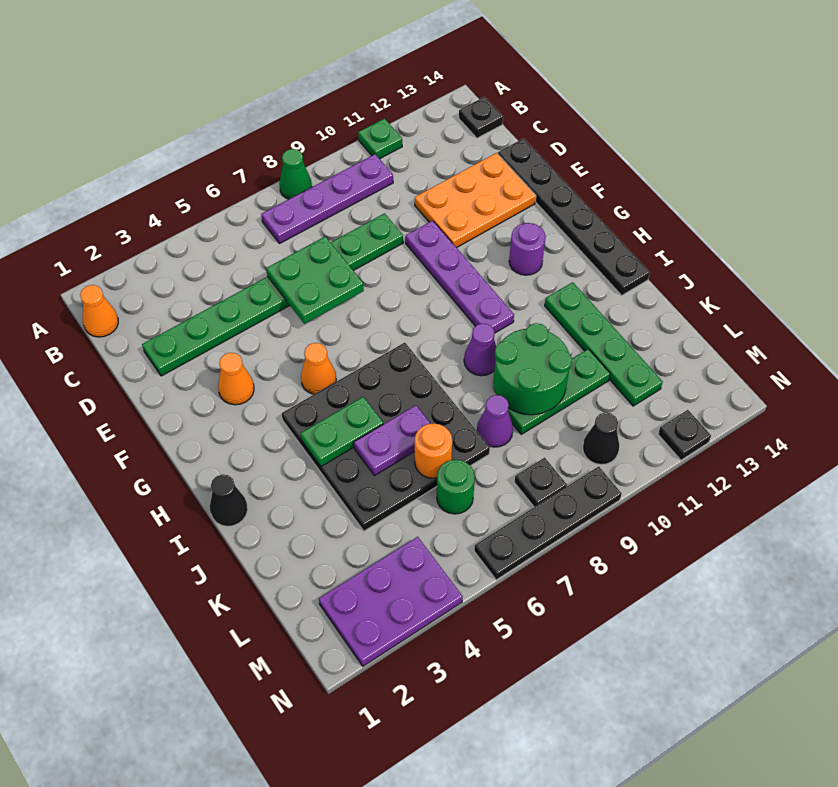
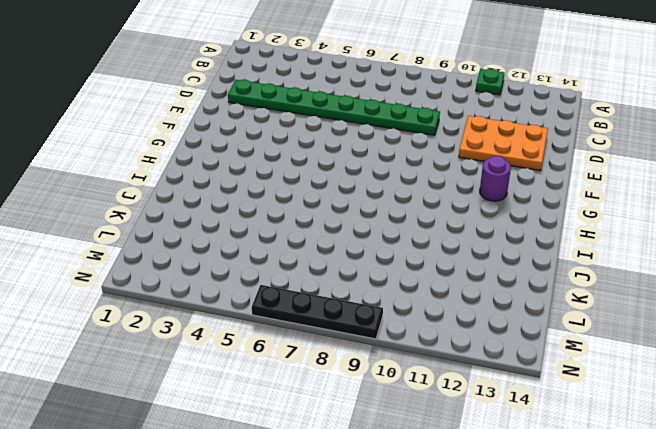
none -> green 1x1 cone [279,149,312,199]
none -> orange 1x1 cone [80,285,118,337]
none -> purple 1x4 plate [261,154,393,244]

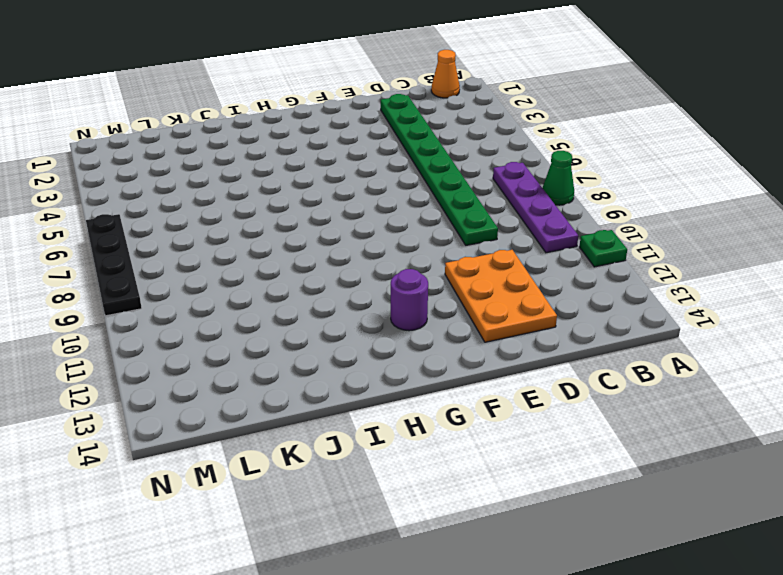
none -> black 1x1 plate [459,97,503,138]
none -> black 1x6 plate [498,138,650,295]
none -> purple 1x4 plate [405,221,514,333]

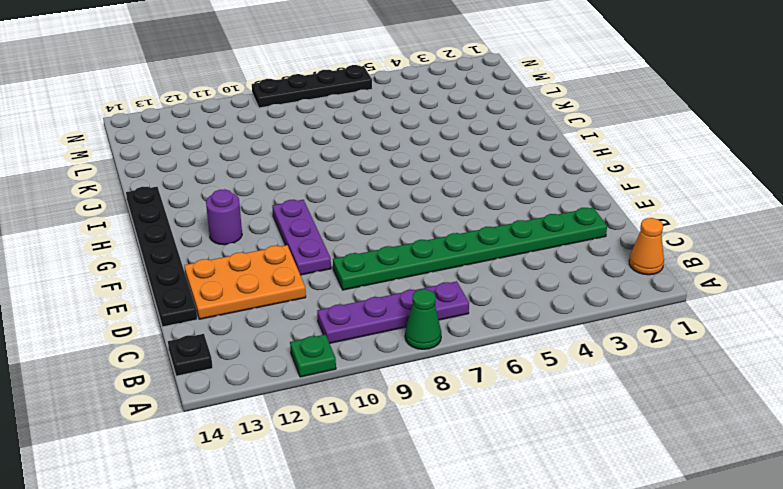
purple 1x3 plate [272,200,331,275] -> purple 1x4 plate [405,221,514,333]
none -> orange 1x1 cone [218,353,254,405]
none -> orange 1x1 cone [301,343,336,394]
none -> black 4x4 plate [282,343,490,531]

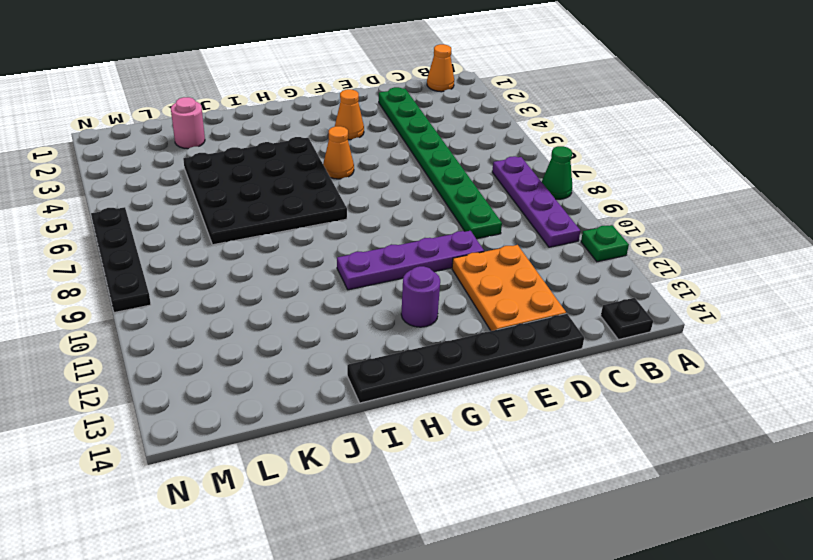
pink 1x1 round brick [171,97,205,149] -> none
none -> black 1x1 cone [210,474,248,526]
none -> purple 1x1 cone [464,324,496,376]
none -> green 1x4 plate [545,282,663,406]

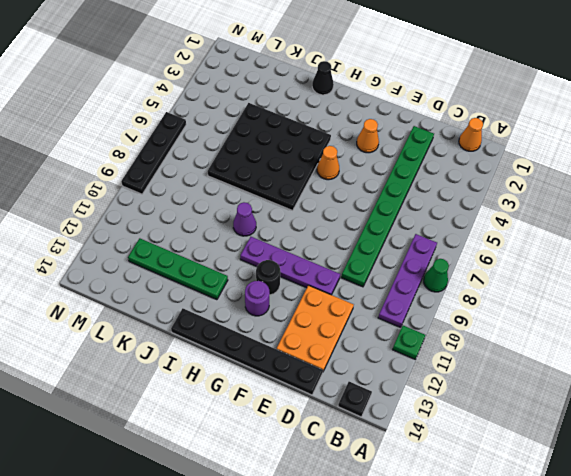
black 1x1 round brick [256,260,281,295] -> none
none -> purple 1x1 cone [477,395,513,447]
none -> green 1x3 plate [508,349,610,434]
none -> green 1x1 round brick [437,460,475,514]

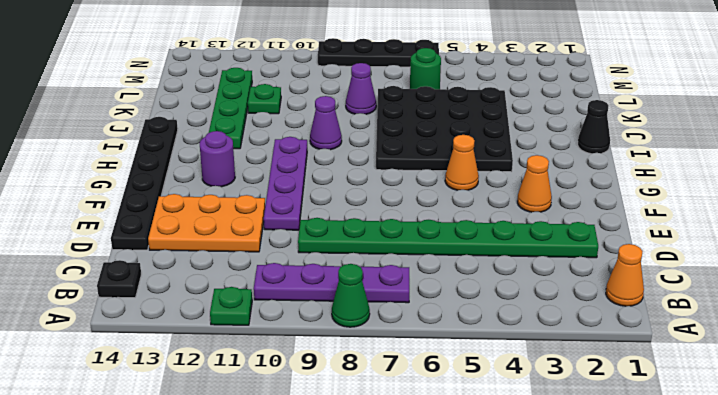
green 1x1 plate [248,84,281,114] -> green 1x3 plate [508,349,610,434]
none -> purple 2x3 plate [319,537,463,666]
none -> black 1x1 plate [514,458,567,507]
none -> black 1x1 cone [583,412,619,465]

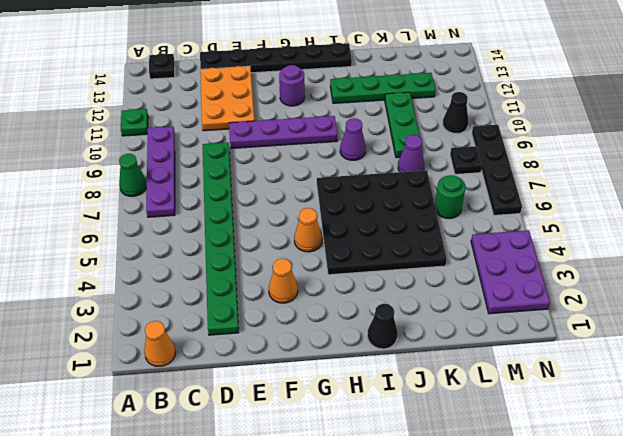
none -> black 1x1 plate [658,410,711,460]
none -> green 2x2 plate [266,237,364,324]
none -> green 1x2 plate [300,397,383,467]

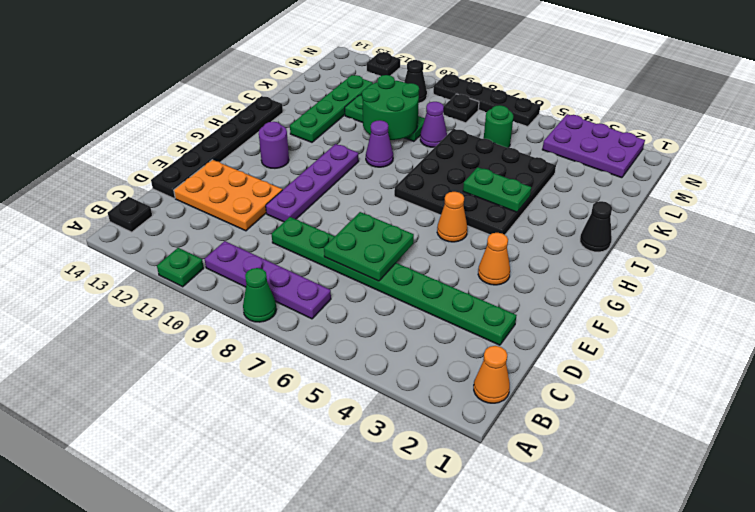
none -> purple 1x2 plate [354,405,431,476]
none -> orange 1x1 round brick [415,424,452,478]

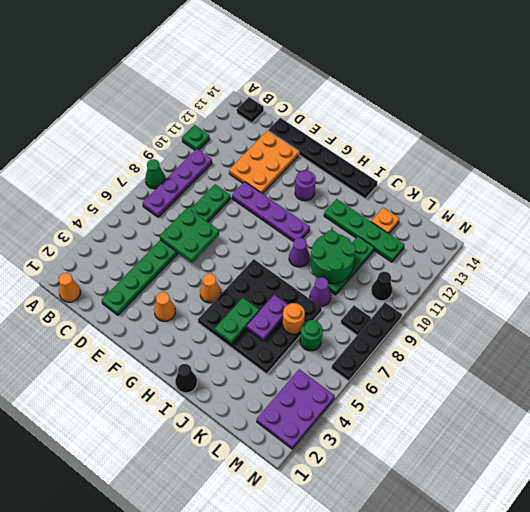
orange 1x1 plate [371,208,399,234] -> none
none -> black 1x1 plate [658,410,711,460]

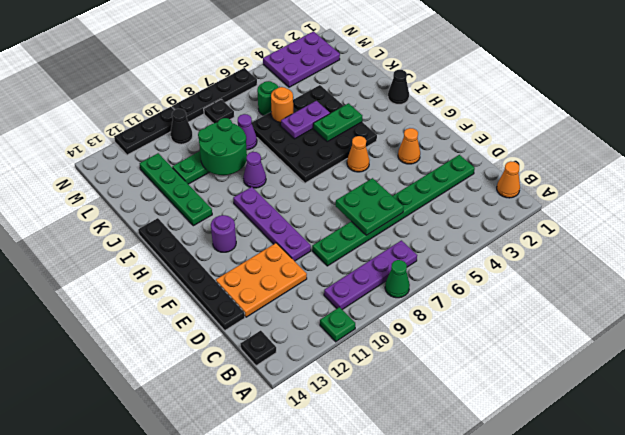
black 1x3 plate [114,107,174,155] -> black 1x1 plate [658,410,711,460]

